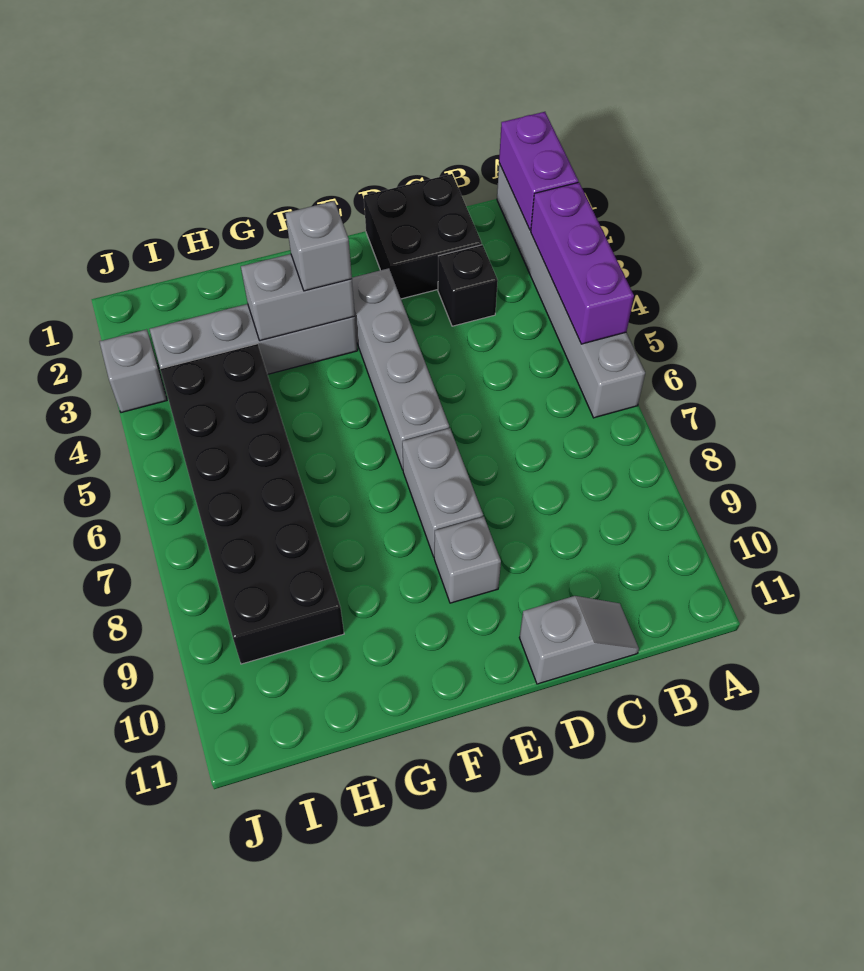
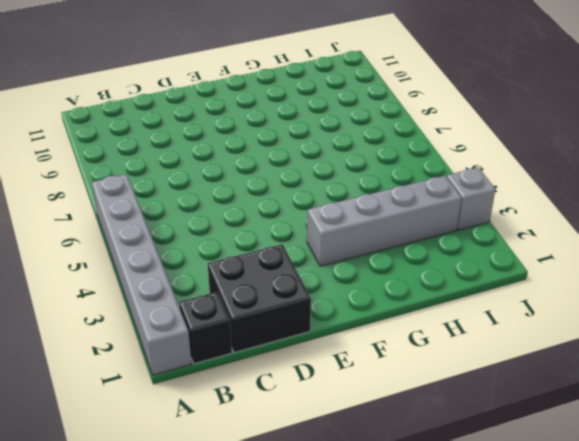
black 1x1 brick [179,292,232,364] -> black 1x1 brick moved to [438,245,498,326]
none -> grey 1x2 slope [519,596,639,684]
none -> grey 1x4 brick [352,268,449,470]
none -> grey 1x2 brick [402,428,483,557]

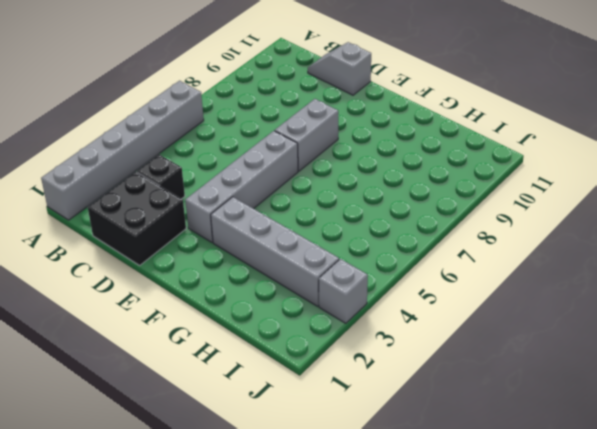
none -> grey 1x1 brick [434,517,501,603]
none -> black 2x6 brick [160,344,344,664]
none -> purple 1x2 brick [499,112,578,230]

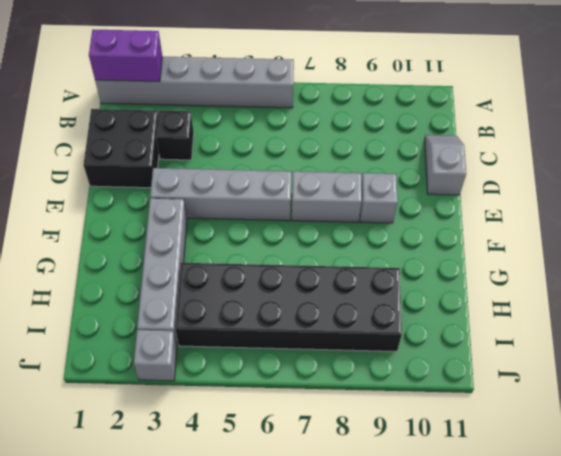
none -> purple 1x3 brick [531,182,634,344]
none -> grey 1x2 brick [241,254,355,341]
none -> grey 1x1 brick [285,201,352,291]

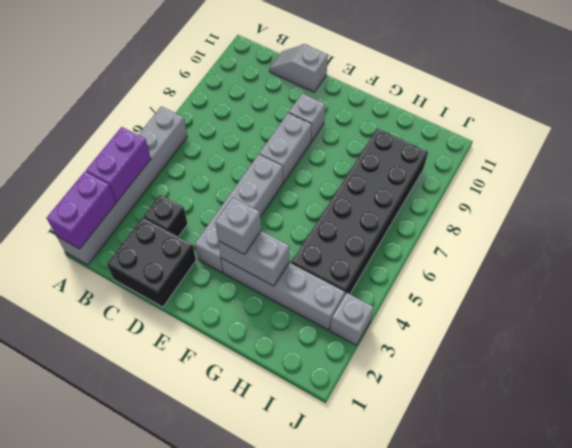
purple 1x2 brick [86,127,151,202] -> purple 1x3 brick [531,182,634,344]

